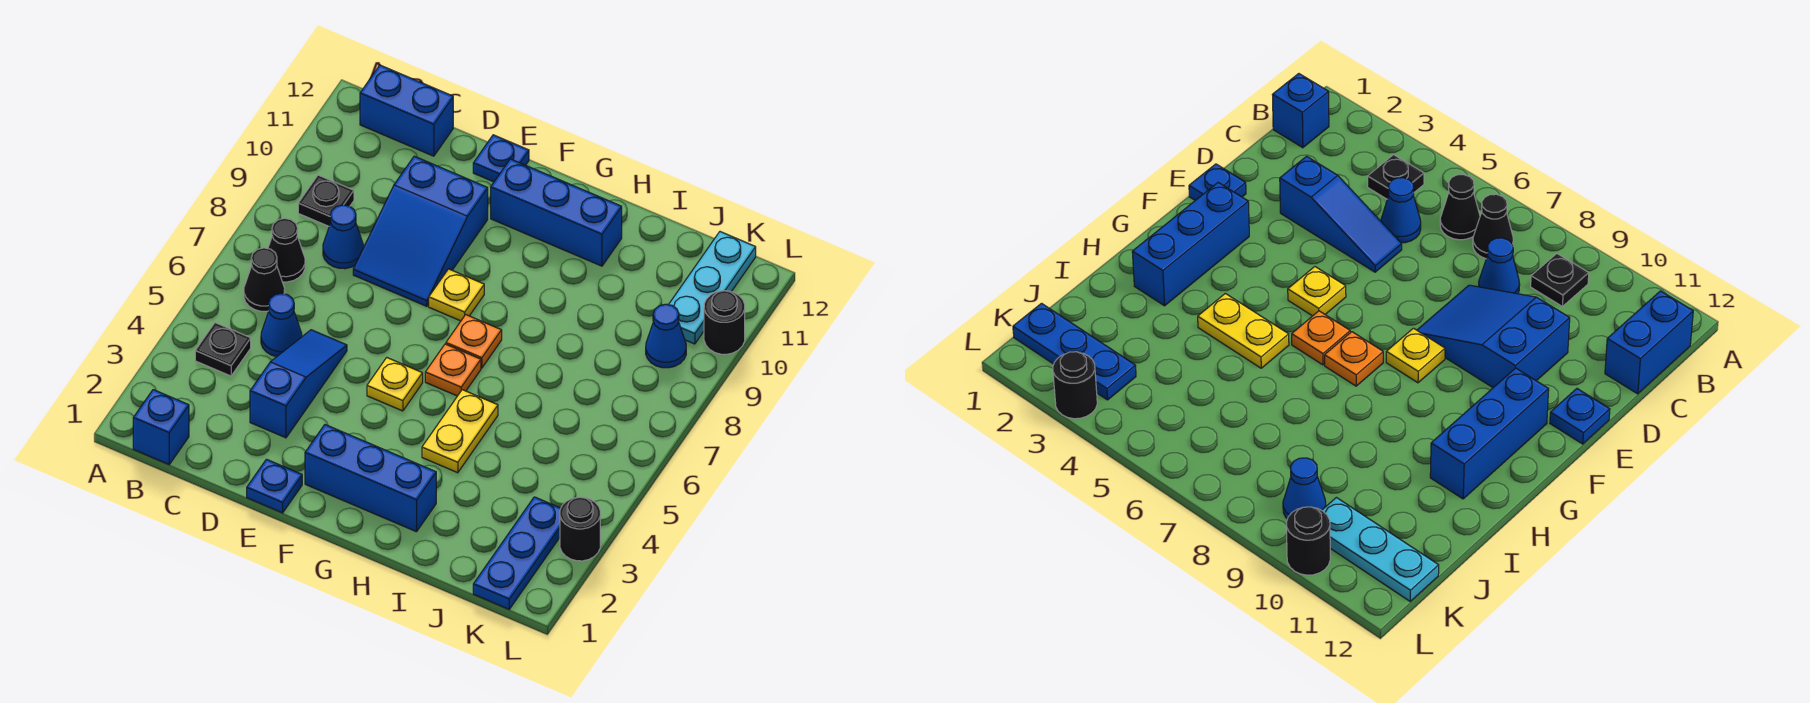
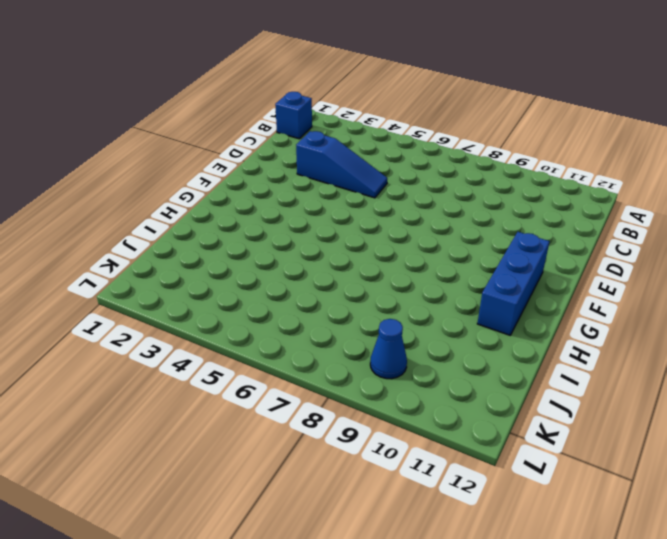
none -> black 1x1 plate [195,323,251,376]
none -> black 1x1 cone [244,248,285,311]
none -> black 1x1 cone [268,218,305,282]

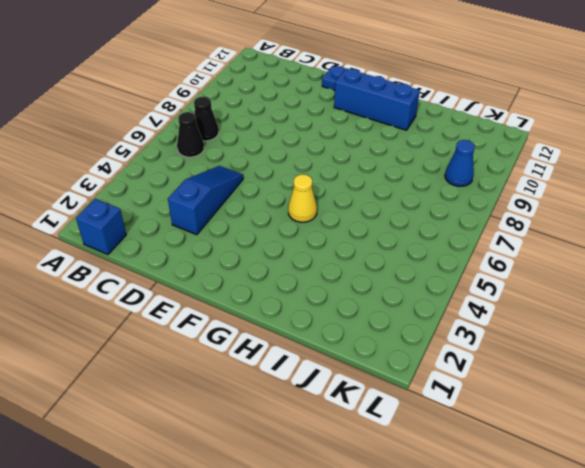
yellow 1x1 cone [288,174,317,222] -> none
none -> black 1x1 plate [195,323,251,376]
none -> black 1x1 plate [298,175,354,226]
none -> blue 1x2 brick [360,65,453,156]

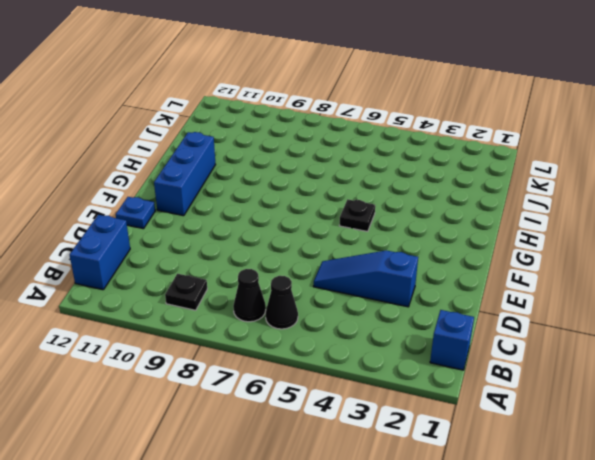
black 1x1 plate [339,199,375,232] -> black 1x1 plate moved to [195,323,251,376]
none -> blue 1x1 cone [261,294,302,357]
none -> blue 1x1 cone [323,205,364,269]
none -> blue 2x3 slope [353,156,488,306]

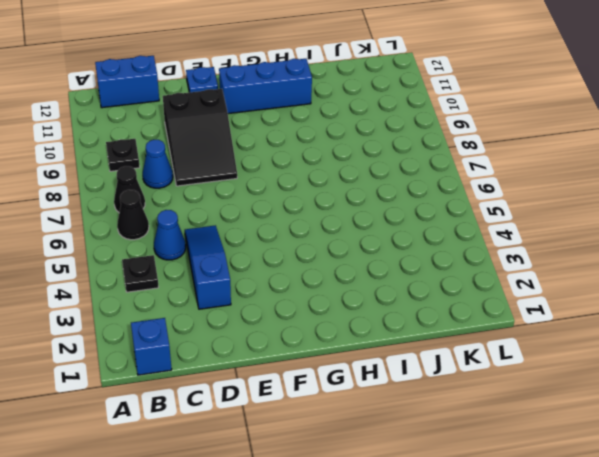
black 2x3 slope [163,89,237,186] -> blue 2x3 slope [353,156,488,306]
none -> blue 1x1 plate [247,459,302,513]
none -> blue 1x3 brick [305,425,436,532]
none -> yellow 1x1 plate [367,358,423,411]

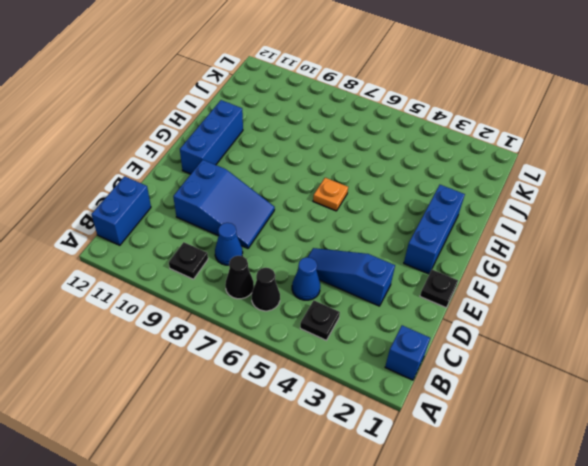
black 1x1 plate [420,270,458,307] -> blue 1x1 plate [247,459,302,513]
none -> blue 1x1 plate [473,135,529,182]
none -> yellow 1x1 plate [367,358,423,411]
none -> yellow 1x1 plate [429,269,484,321]

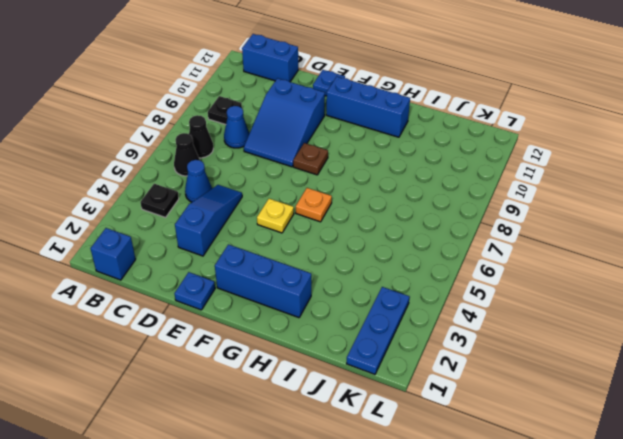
brown 1x1 plate [293,143,328,175] -> yellow 1x1 plate [429,269,484,321]
none -> orange 1x1 plate [446,315,502,368]
none -> yellow 1x2 plate [422,390,498,473]
none -> blue 1x1 cone [646,304,686,368]

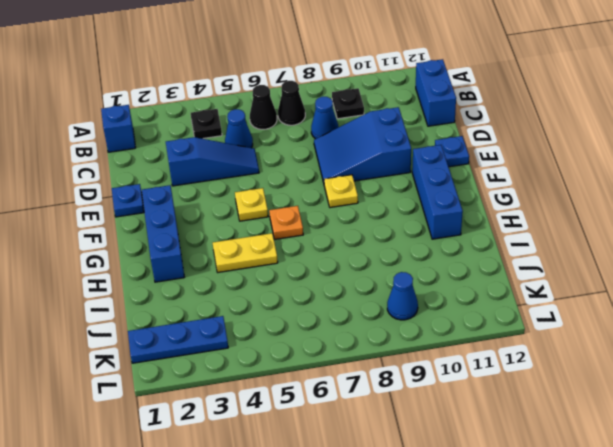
none -> orange 1x1 plate [446,315,502,368]
none -> cyan 1x3 plate [669,232,756,344]
none -> black 1x1 round brick [560,497,600,561]

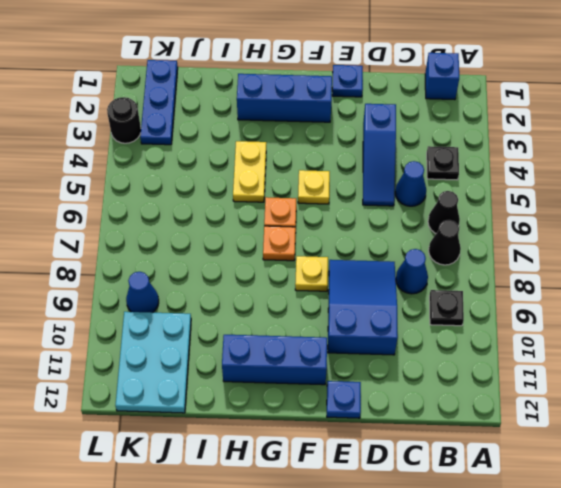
cyan 2x3 plate [115,312,191,413] -> cyan 1x3 plate [669,232,756,344]
none -> blue 1x2 brick [360,65,453,156]
none -> black 1x1 round brick [704,291,745,354]

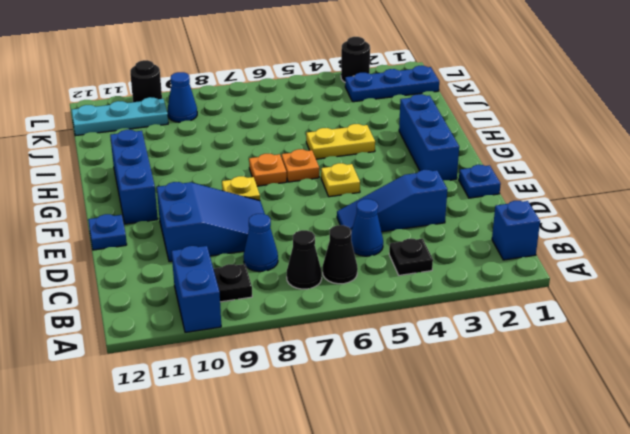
blue 1x2 brick [172,246,221,332] -> blue 1x2 brick moved to [360,65,453,156]

